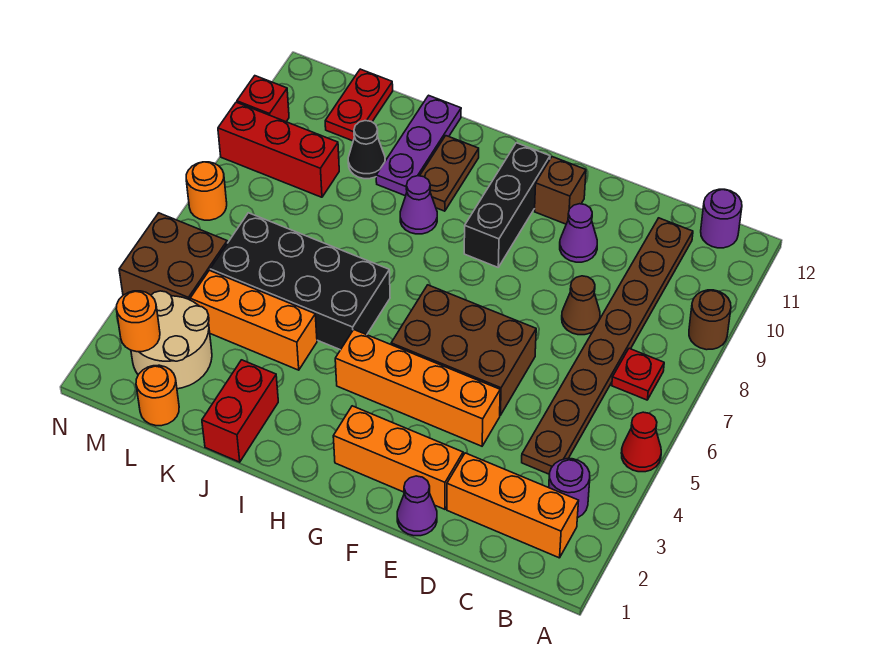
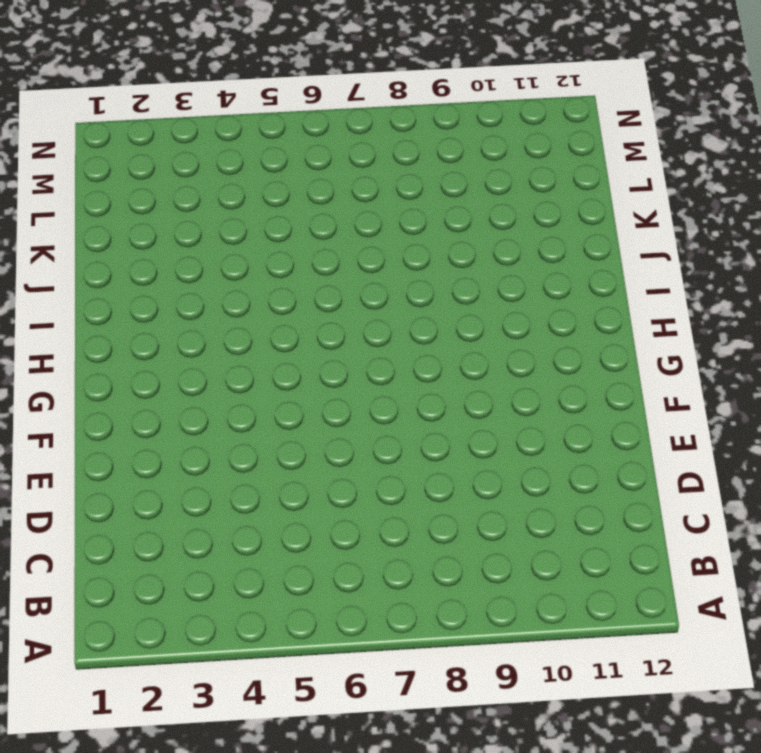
none -> red 1x1 cone [621,412,661,472]
none -> brown 1x1 round brick [689,290,731,350]
none -> orange 1x3 brick [447,453,579,558]
none -> purple 1x1 round brick [549,459,590,518]

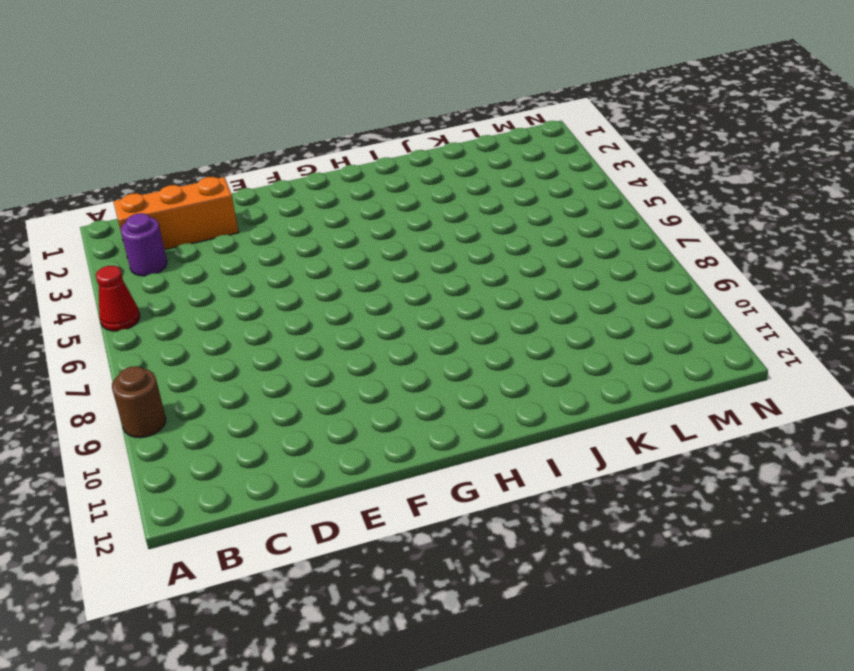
none -> red 1x1 plate [612,348,664,400]
none -> purple 1x1 round brick [701,189,742,248]
none -> brown 1x8 plate [522,218,693,474]
none -> brown 1x1 cone [562,276,600,335]

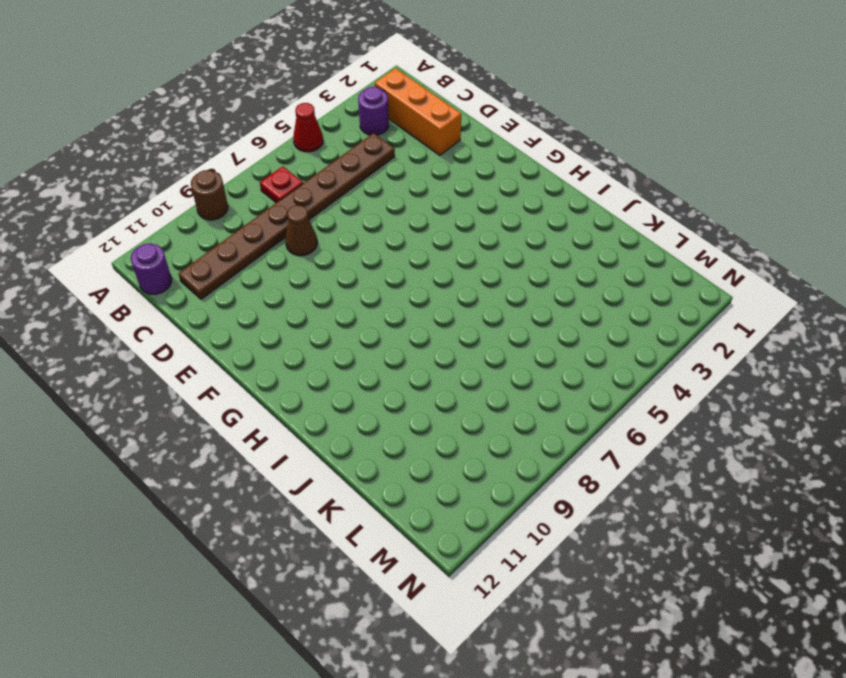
none -> purple 1x1 cone [397,476,437,536]
none -> orange 1x3 brick [333,406,463,509]
none -> orange 1x4 brick [335,330,500,446]
none -> brown 2x3 brick [391,285,536,415]

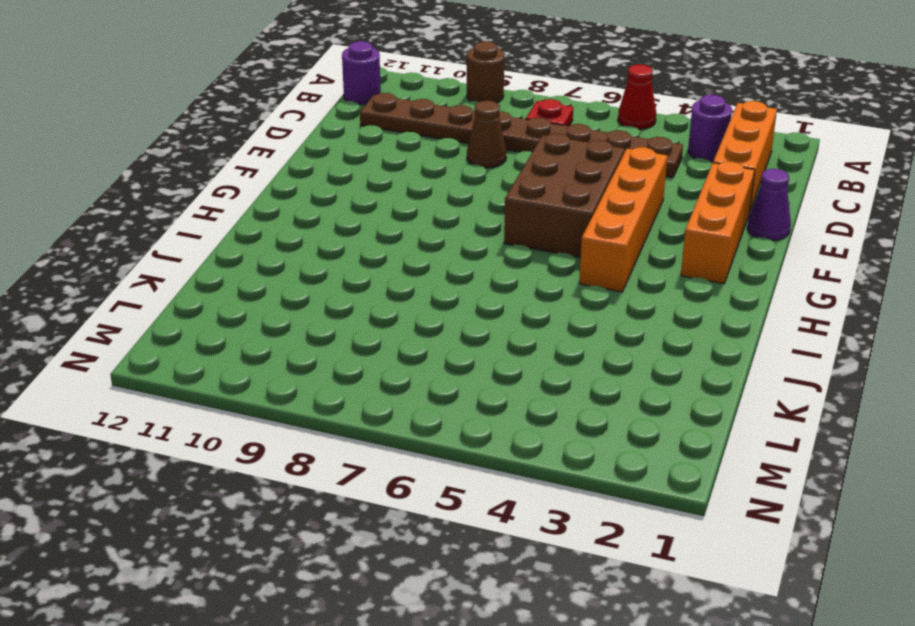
none -> purple 1x1 cone [560,204,597,262]
none -> brown 1x1 brick [535,157,586,224]
none -> black 1x3 brick [464,143,550,267]
none -> black 2x4 brick [210,213,390,350]

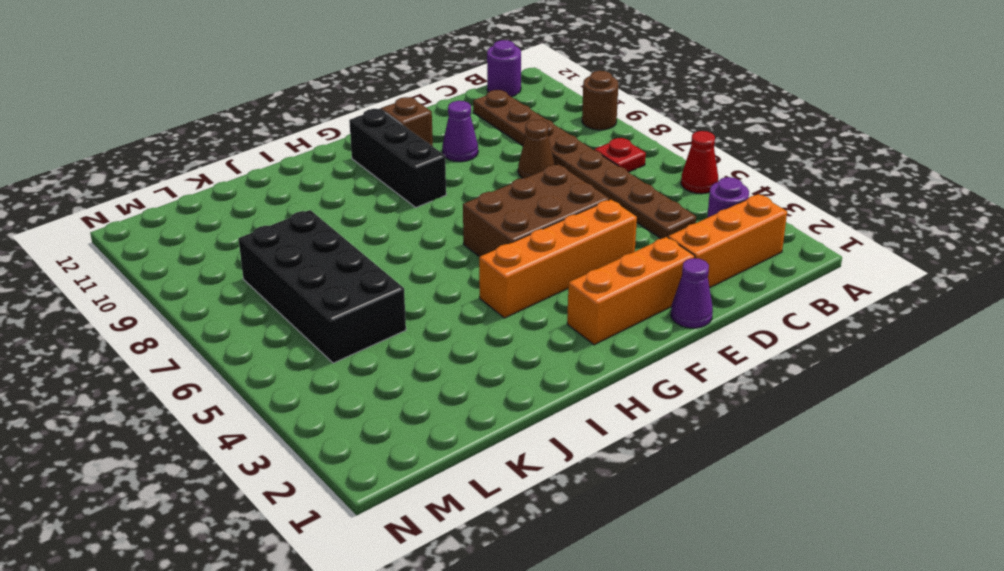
black 2x4 brick [238,210,406,363] -> black 2x4 brick turned to [210,213,390,350]
none -> purple 1x1 cone [400,176,437,234]
none -> brown 1x2 plate [420,136,479,211]
none -> red 1x2 brick [202,360,278,462]
none -> orange 1x3 brick [190,270,317,370]

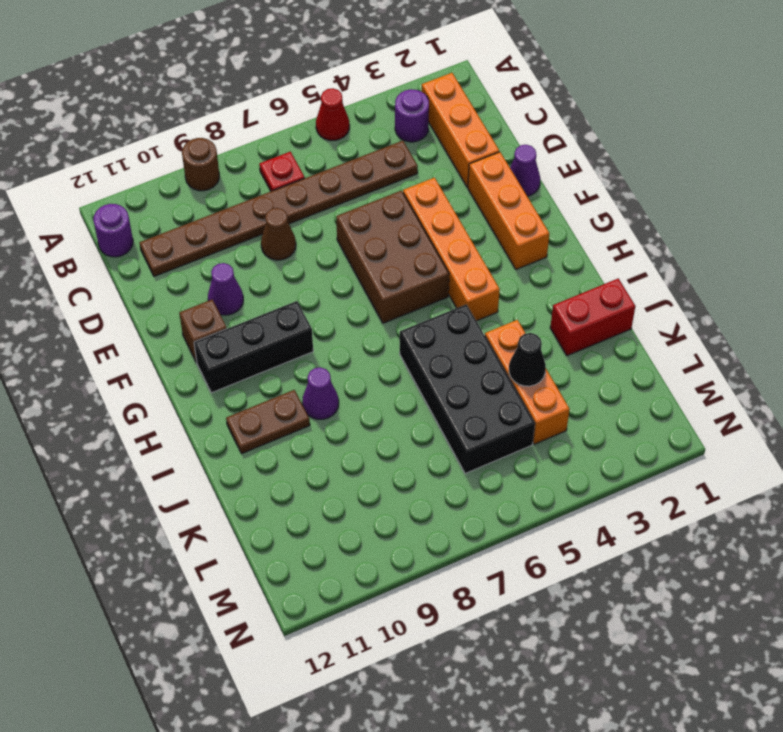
black 1x1 cone [509,333,546,386] -> black 1x1 cone moved to [348,121,385,179]
none -> purple 1x3 plate [376,95,461,196]
none -> orange 1x1 round brick [136,365,179,426]
none -> tan 2x2 round brick [131,291,212,389]
none -> red 1x3 brick [218,102,339,197]

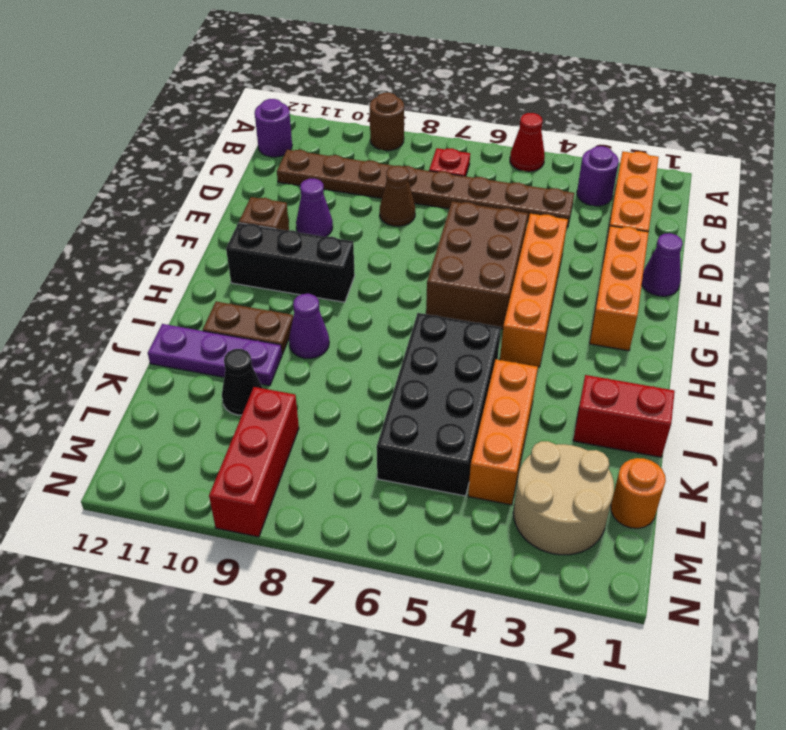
none -> red 1x2 plate [325,69,393,141]
none -> brown 2x2 brick [119,213,227,300]
none -> orange 1x1 round brick [186,162,227,220]
none -> red 1x1 brick [237,76,289,122]

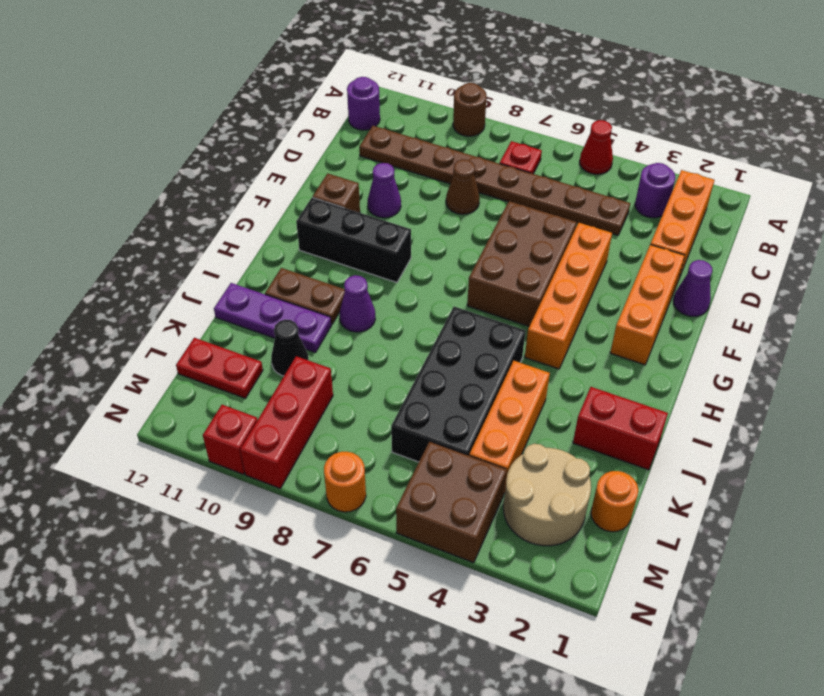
none -> orange 1x1 round brick [116,291,160,352]

